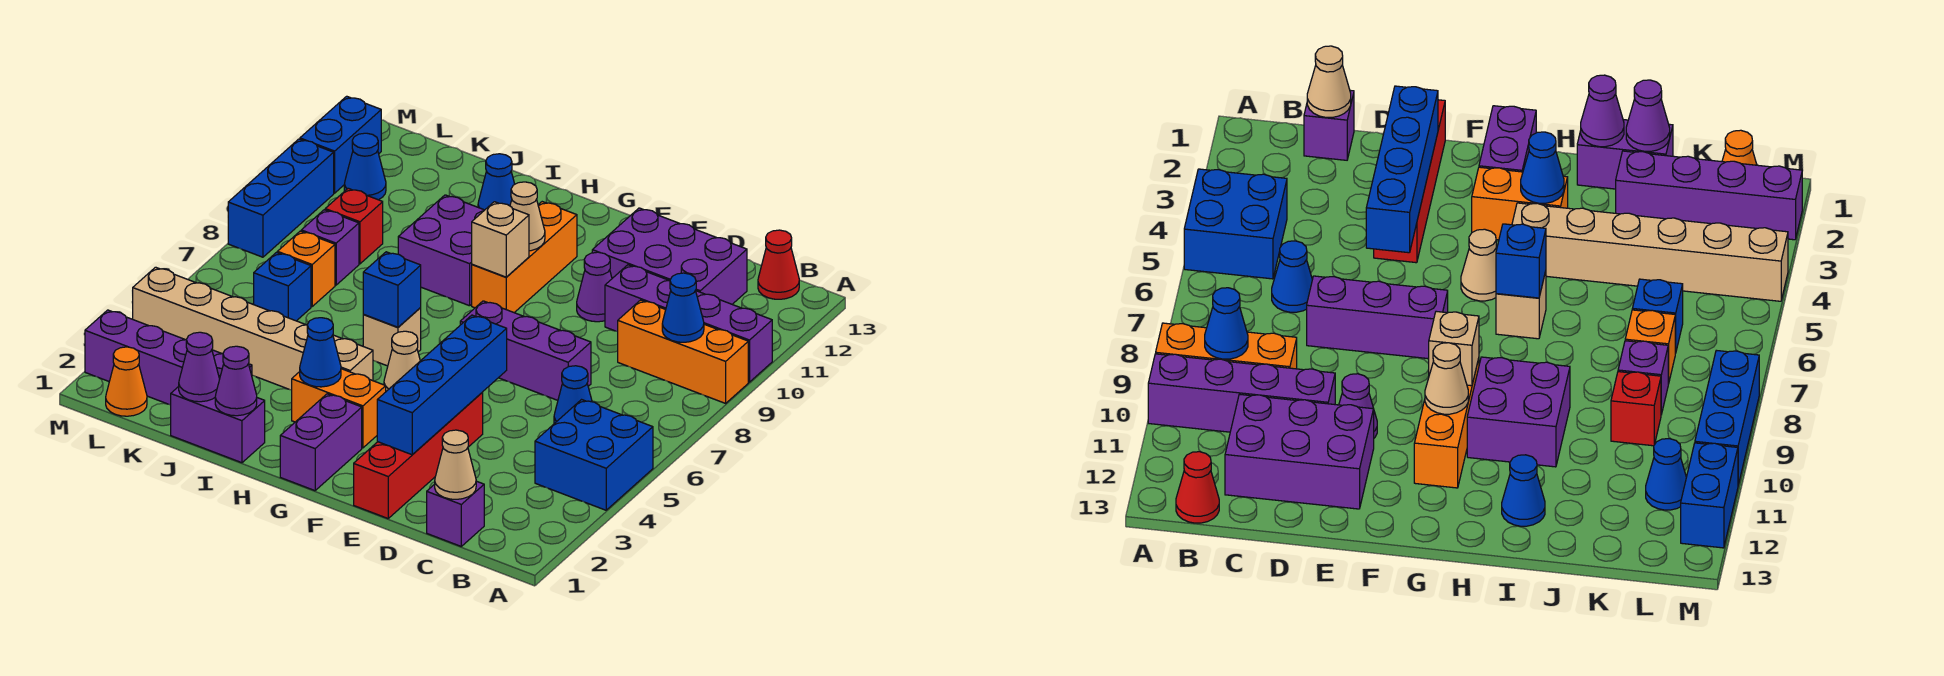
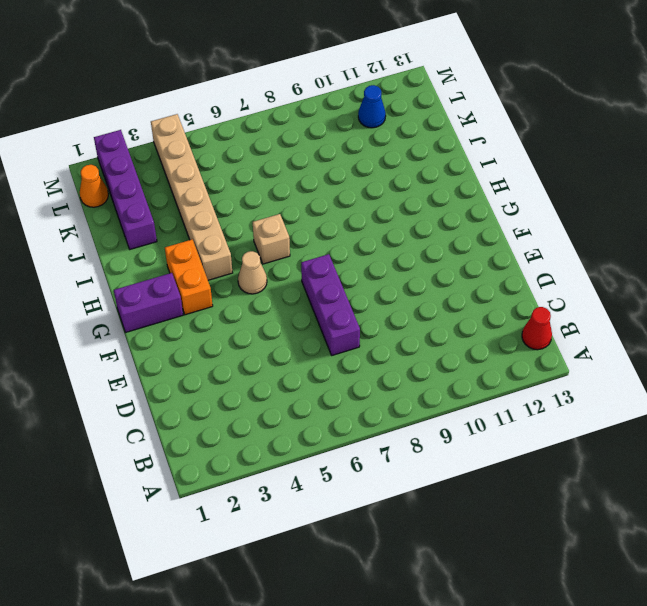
none -> blue 2x2 brick [535,400,653,510]
none -> orange 1x3 brick [618,300,748,403]
none -> purple 1x4 brick [605,265,772,382]
none -> purple 1x1 brick [427,481,484,546]

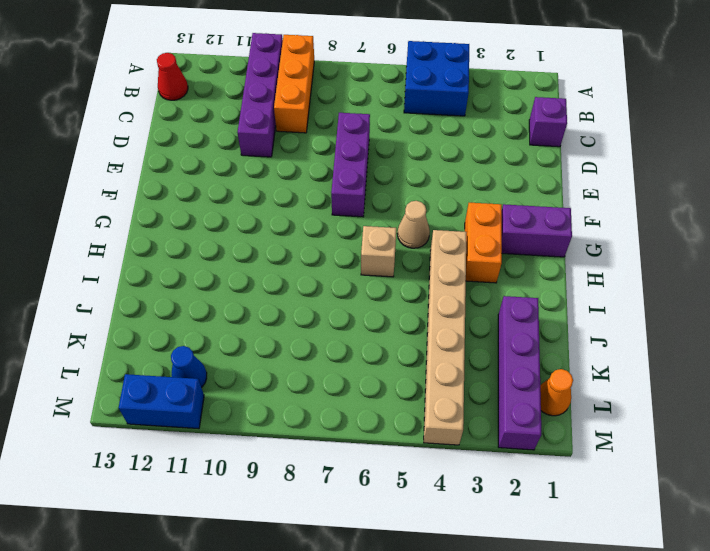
none -> blue 1x1 cone [554,366,592,424]
none -> purple 2x3 brick [592,208,747,304]
none -> red 1x4 brick [354,392,483,518]
none -> purple 1x1 cone [577,252,612,322]

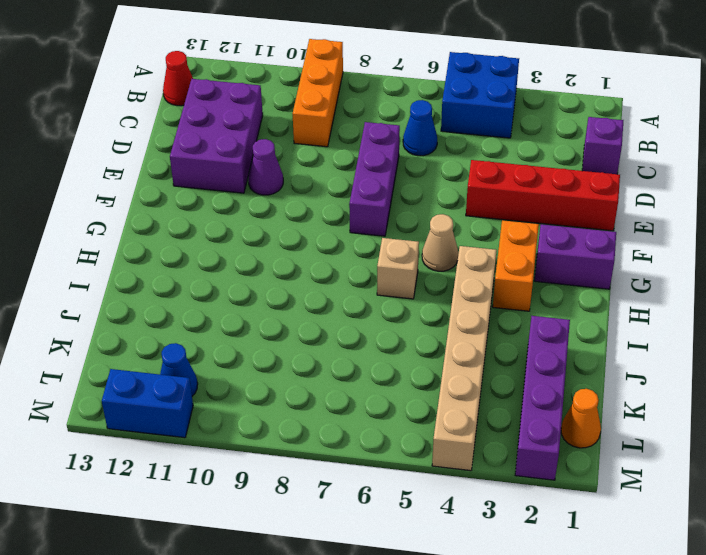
none -> purple 1x4 brick [605,265,772,382]
none -> orange 1x3 brick [472,202,577,313]
none -> purple 2x2 brick [398,195,484,306]
none -> purple 1x2 brick [171,387,265,463]

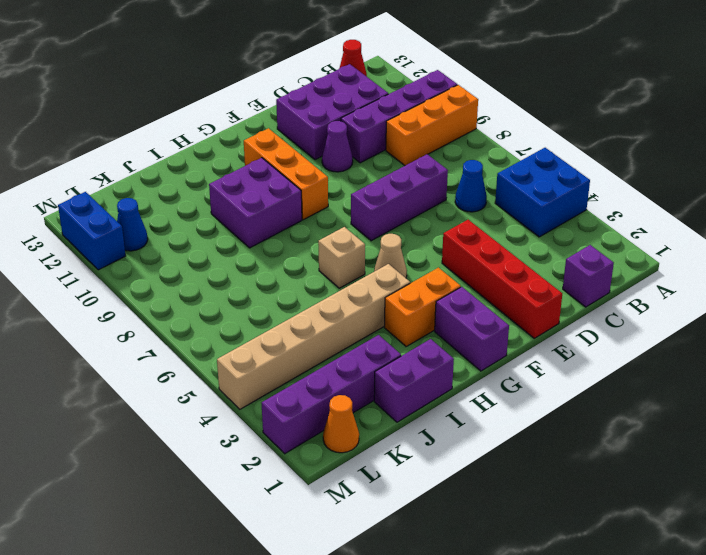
none -> blue 1x1 cone [478,154,515,210]
none -> blue 1x1 brick [254,253,311,321]
none -> orange 1x1 brick [277,231,335,306]
none -> purple 1x1 brick [301,210,359,285]

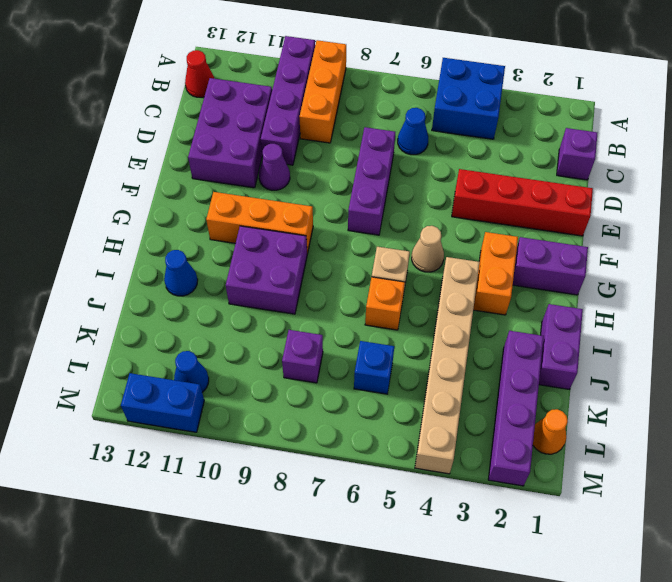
orange 1x1 brick [365,277,405,330] -> orange 1x1 brick moved to [277,231,335,306]
none -> red 1x1 brick [325,188,383,264]
none -> blue 1x3 brick [228,139,334,257]
none -> blue 1x1 cone [662,273,704,342]
none -> tan 1x1 cone [435,430,476,499]

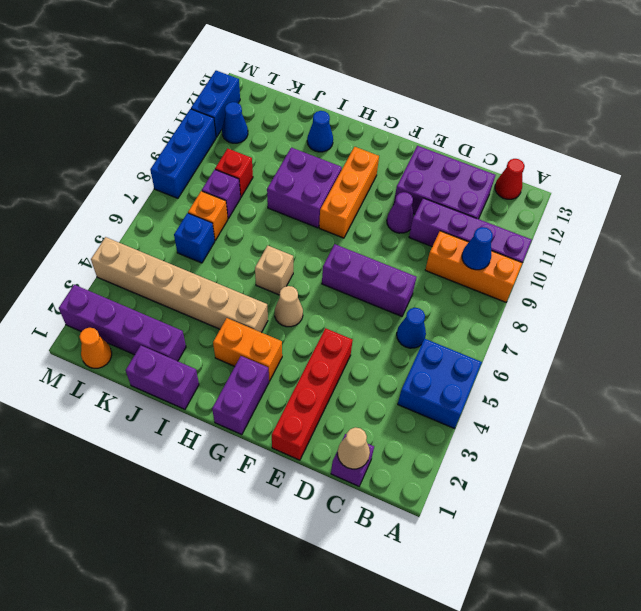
none -> blue 1x4 brick [377,315,507,455]
none -> tan 1x1 brick [472,202,529,277]
none -> tan 1x1 cone [510,182,545,251]
none -> blue 1x1 cone [300,318,341,387]

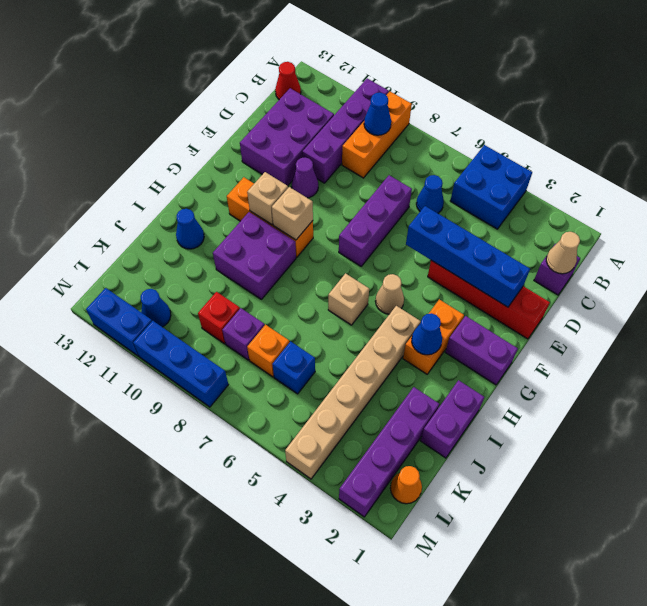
tan 1x1 brick [247,172,288,225] -> tan 1x1 cone [510,182,545,251]
none -> blue 1x1 brick [363,252,421,327]
none -> purple 1x1 cone [215,346,257,416]
none -> purple 1x1 cone [179,332,220,402]

